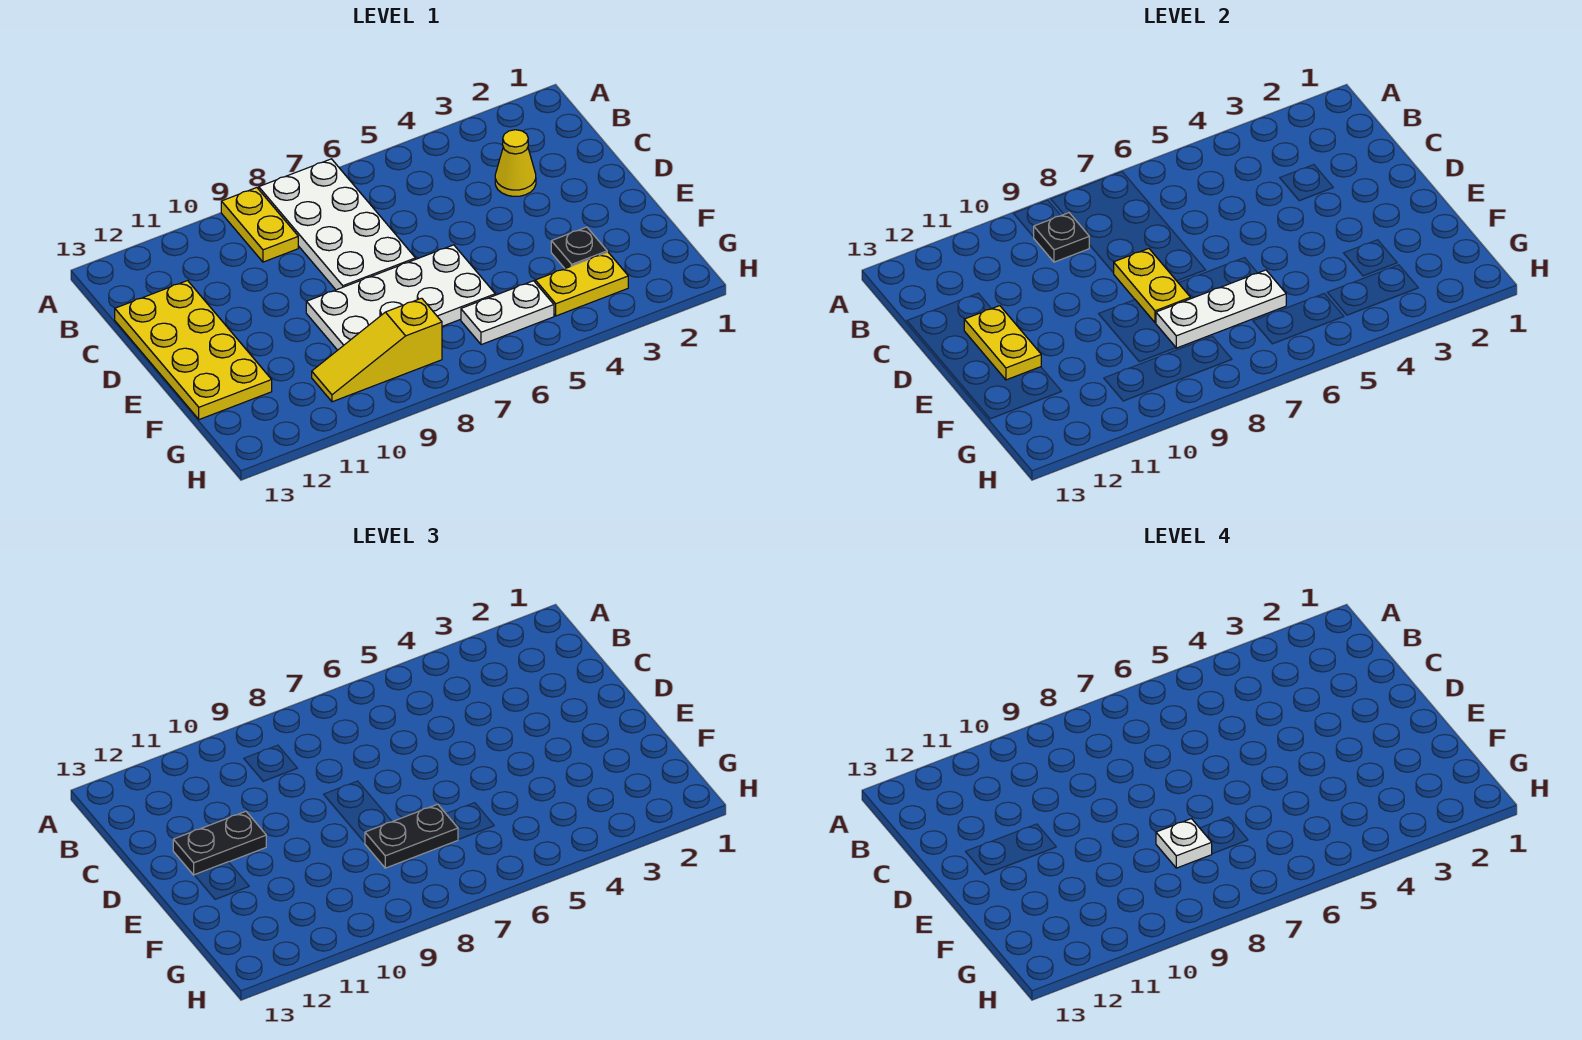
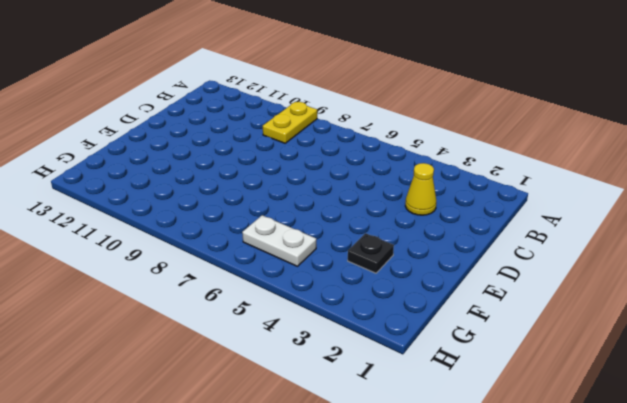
none -> white 2x4 plate [259,159,416,290]
none -> yellow 2x4 plate [115,281,272,420]
none -> white 2x4 plate [306,245,495,350]

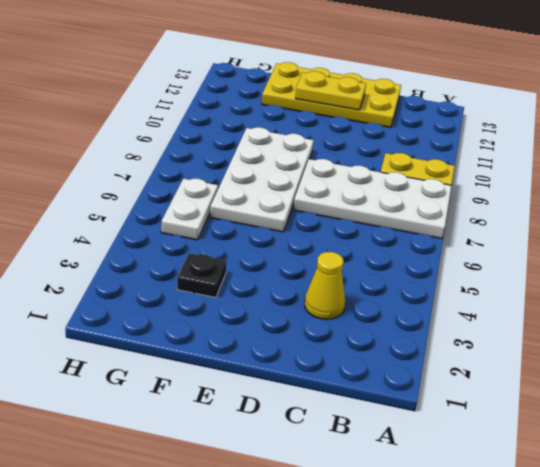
none -> yellow 1x2 plate [535,252,628,316]
none -> yellow 1x3 slope [312,298,442,402]
none -> black 1x1 plate [1034,213,1089,262]

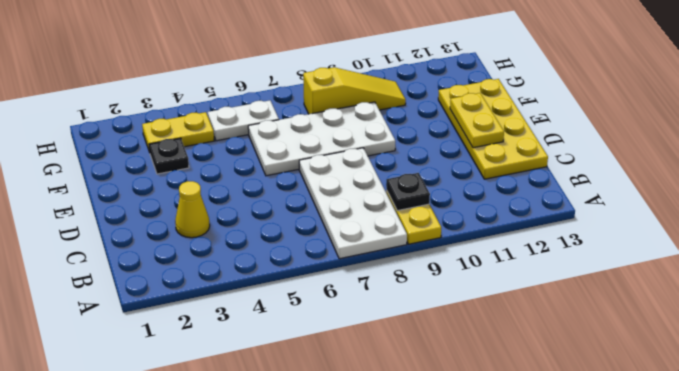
none -> yellow 1x2 plate [1114,249,1190,323]
none -> white 1x3 plate [1156,270,1286,348]
none -> black 1x2 plate [173,811,266,875]

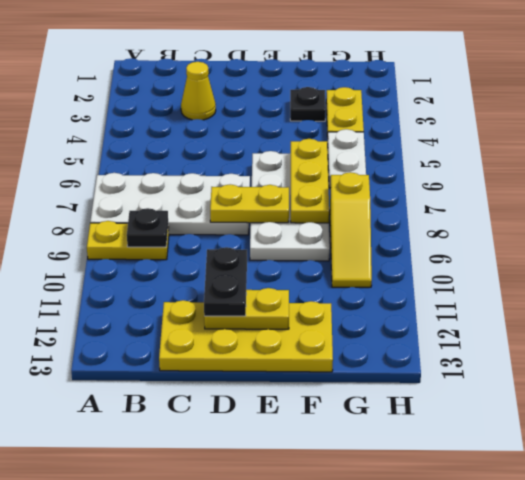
yellow 1x3 plate [291,139,329,223] -> white 1x3 plate [1156,270,1286,348]
none -> black 1x2 plate [365,804,458,868]
none -> white 1x1 plate [1156,819,1212,868]

